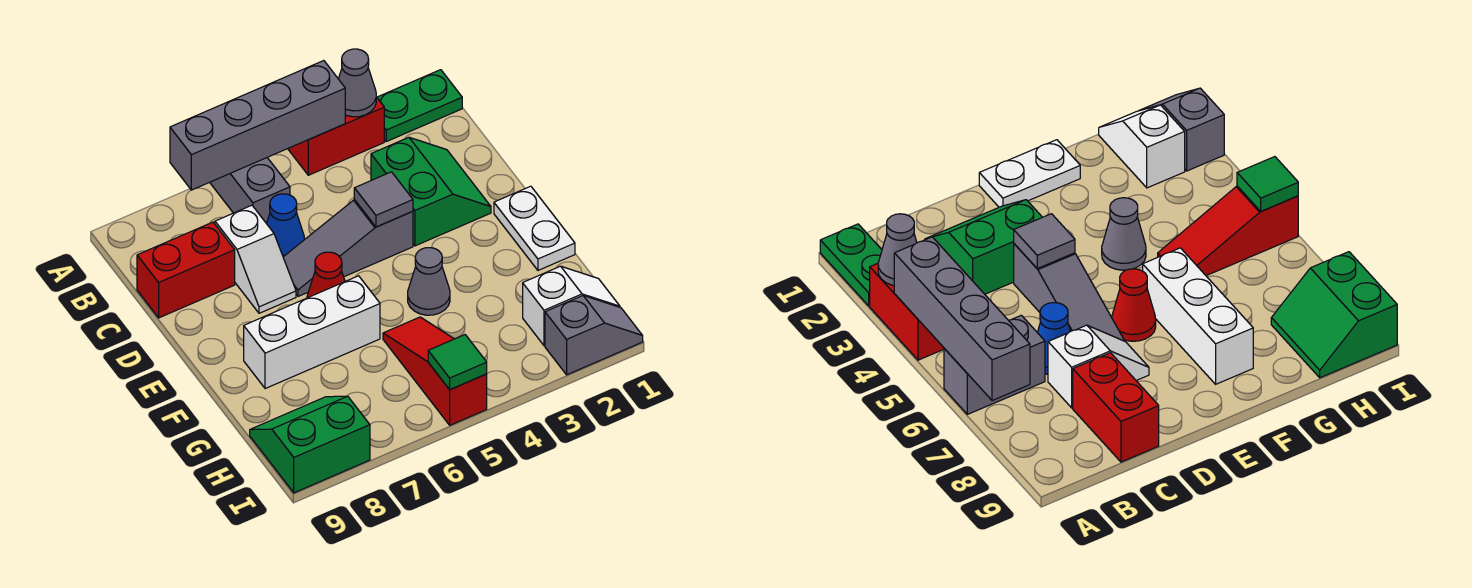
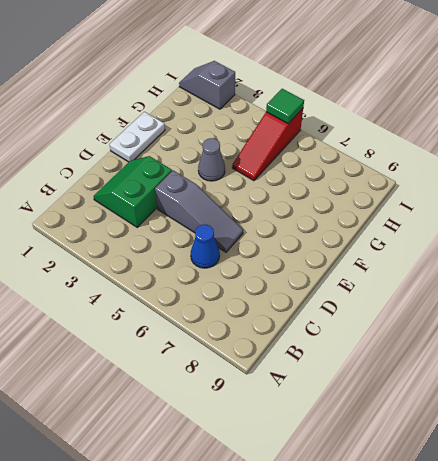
none -> green 1x2 plate [377,70,462,142]
none -> red 1x2 brick [288,97,384,175]
none -> grey 1x2 brick [210,157,290,224]

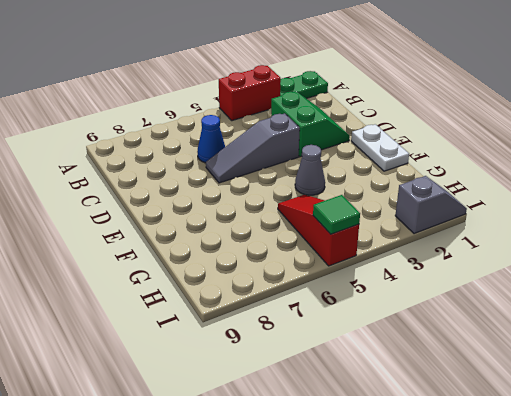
none -> grey 1x2 brick [210,157,290,224]
none -> white 1x2 slope [215,205,296,313]
none -> red 1x2 brick [137,222,235,318]

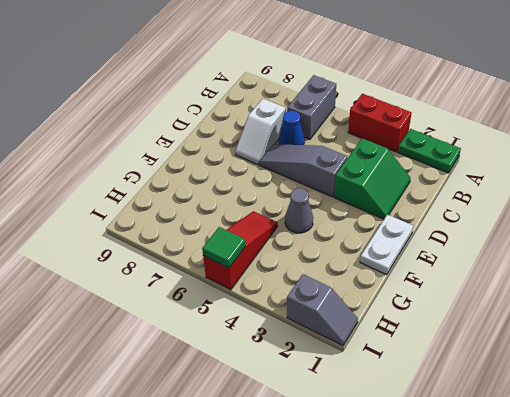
none -> red 1x2 brick [137,222,235,318]
none -> red 1x1 cone [307,252,345,298]
none -> white 1x3 brick [244,276,380,389]

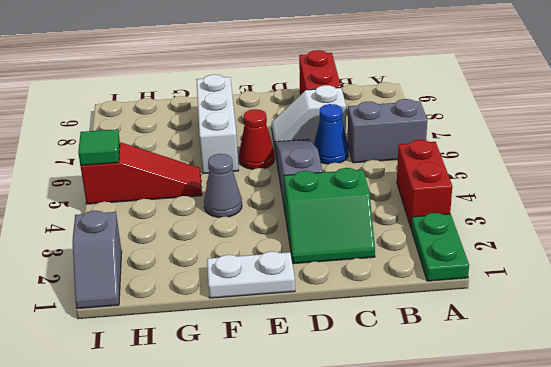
none -> white 1x2 slope [523,266,620,346]
none -> green 2x2 slope [250,396,370,493]
none -> grey 1x1 cone [339,49,376,117]

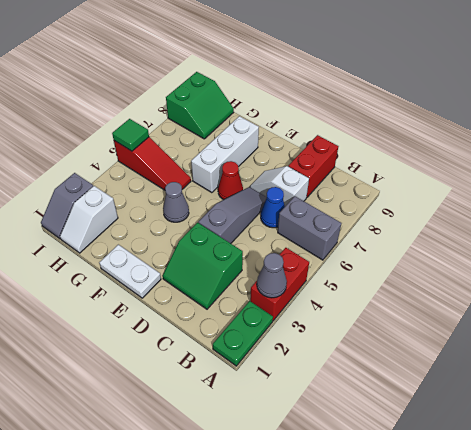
none -> grey 1x4 brick [170,61,345,190]
none -> grey 1x1 tile [354,172,413,227]

